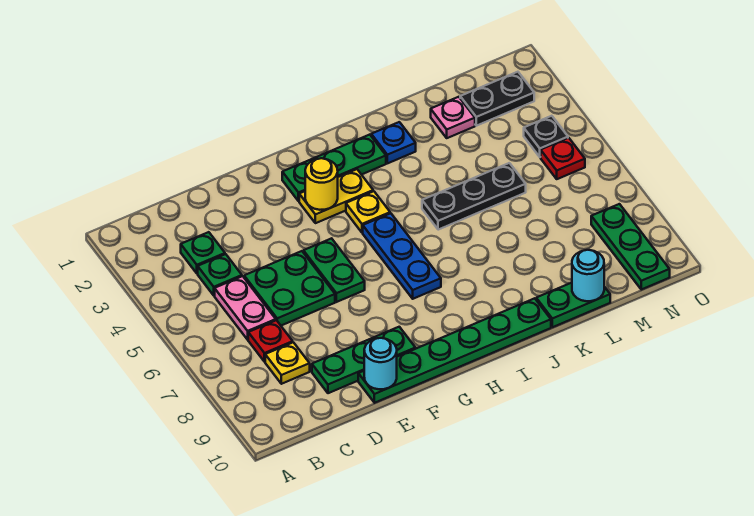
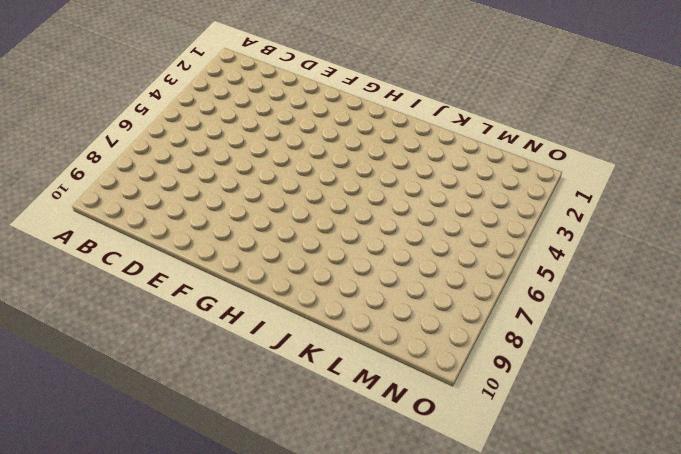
none -> green 1x1 plate [181,232,225,273]
none -> green 1x1 plate [198,254,242,296]
none -> pink 1x2 plate [215,276,276,340]

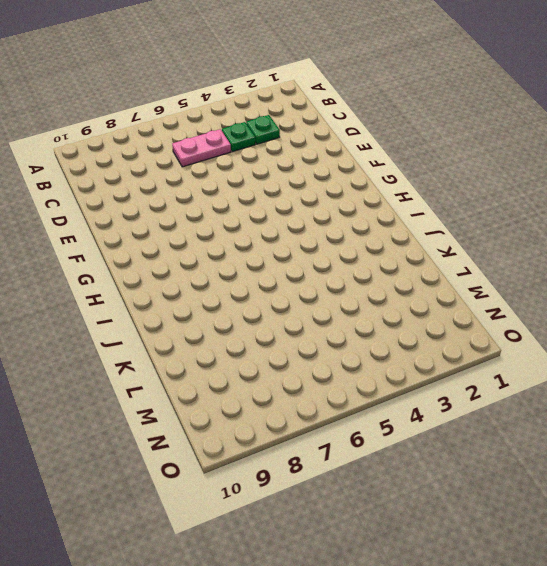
none -> red 1x1 plate [248,320,293,362]
none -> yellow 1x1 plate [265,342,310,384]
none -> green 2x2 plate [244,251,335,326]

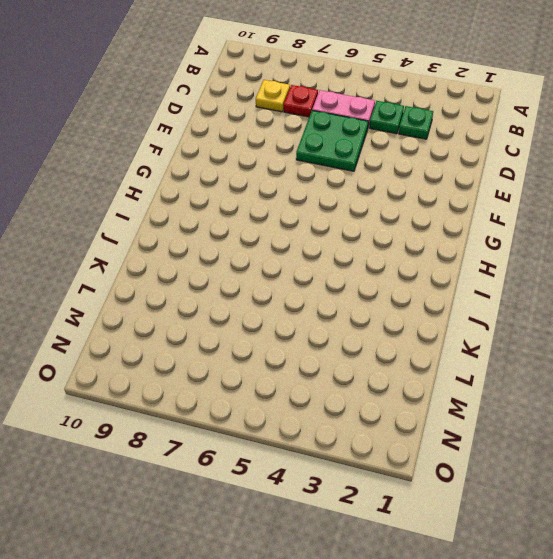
none -> green 1x3 plate [312,327,415,393]
none -> green 1x6 plate [358,298,551,403]
none -> green 1x2 plate [303,238,365,302]

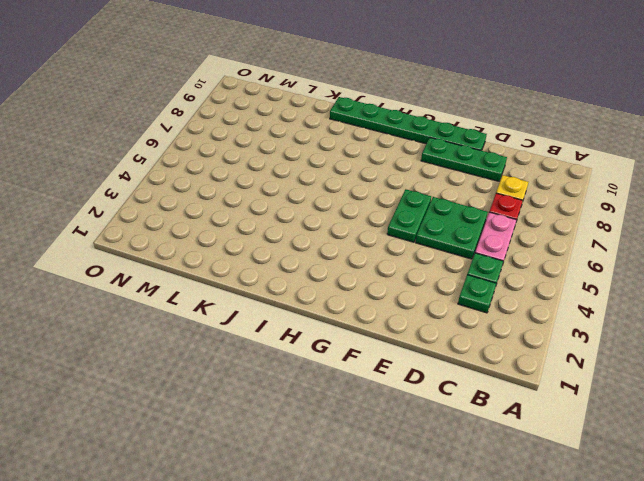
none -> green 1x3 plate [282,135,386,201]
none -> yellow 1x2 plate [299,169,373,223]
none -> yellow 1x1 plate [346,191,390,233]

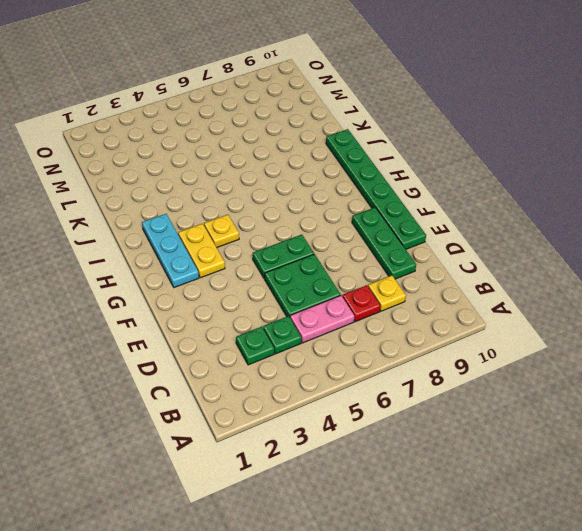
cyan 1x3 plate [142,214,199,287] -> green 1x3 plate [282,135,386,201]
none -> blue 1x3 plate [363,213,441,299]
none -> blue 1x1 plate [371,122,416,163]
none -> black 1x3 plate [422,163,526,230]

